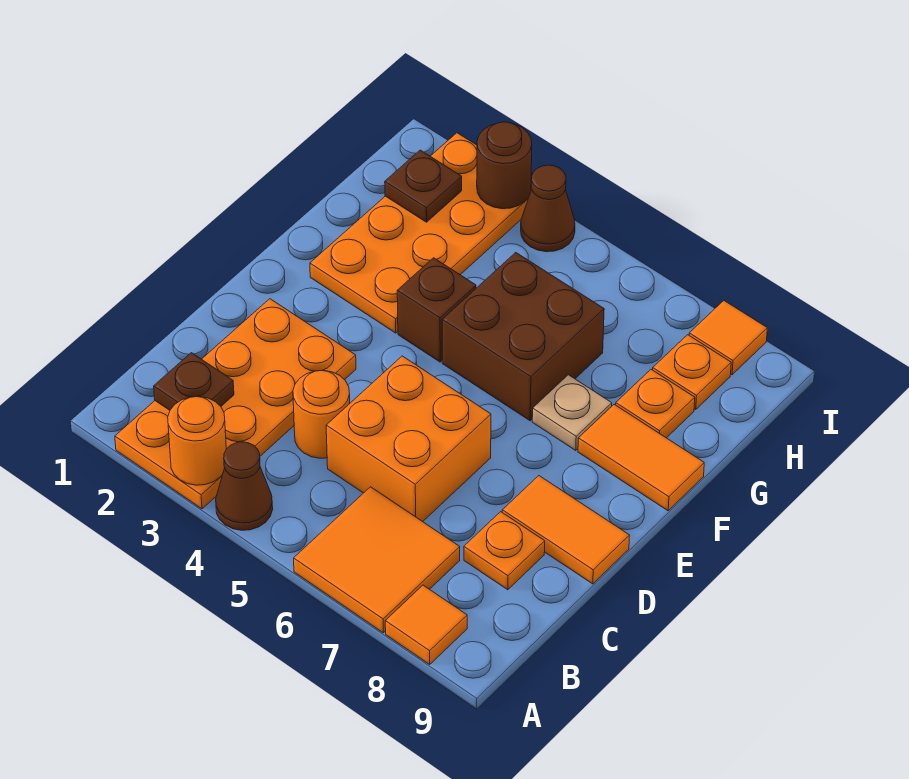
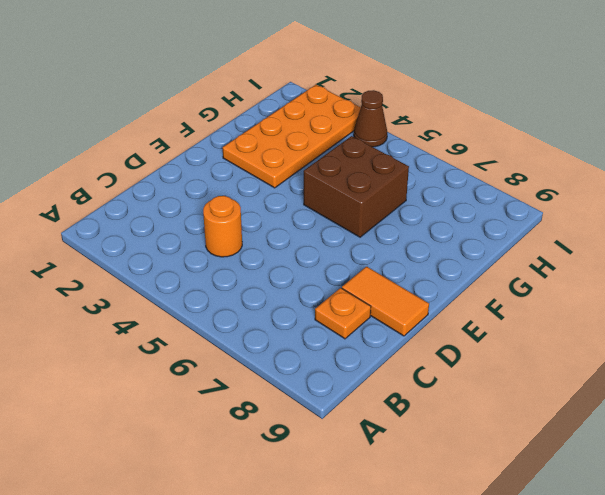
none -> orange 2x4 plate [115,299,356,509]
none -> brown 1x1 cone [216,442,273,530]
none -> orange 2x2 tile [294,487,460,633]

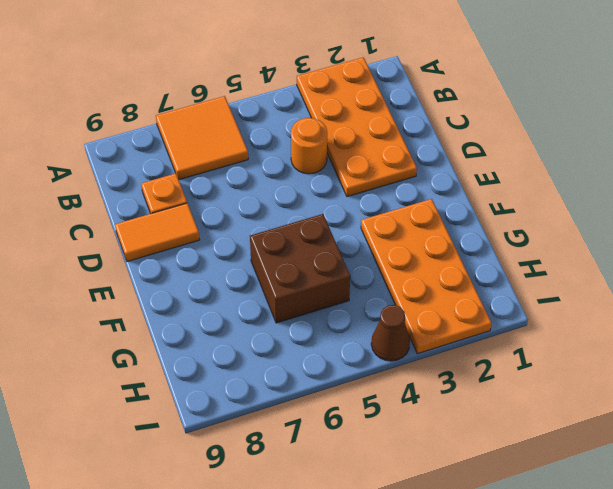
none -> brown 1x1 cone [216,442,273,530]
none -> orange 1x1 tile [385,585,467,664]
none -> orange 2x2 brick [326,356,491,522]

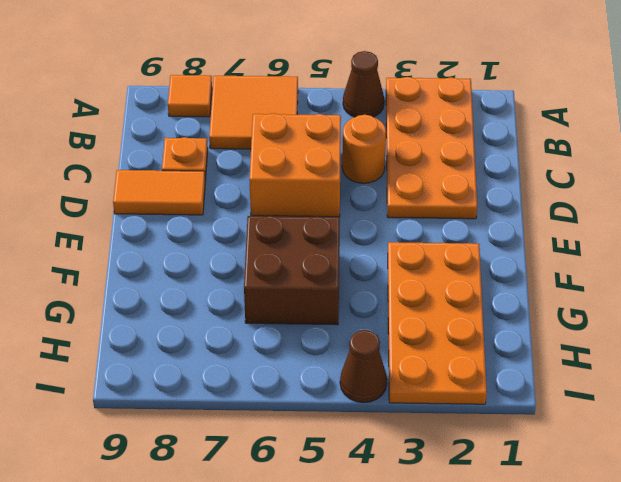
none -> brown 1x1 brick [397,258,476,362]
none -> tan 1x1 plate [532,375,612,450]
none -> orange 1x2 tile [578,405,704,511]

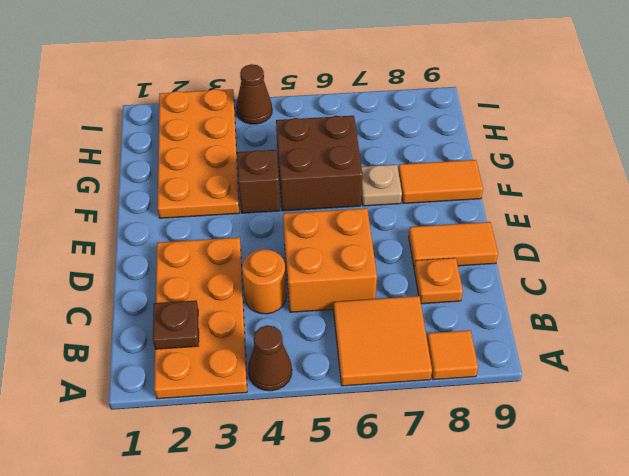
none -> orange 1x1 plate [616,370,695,438]
none -> orange 1x1 plate [653,335,731,409]
none -> orange 1x1 tile [689,301,767,375]

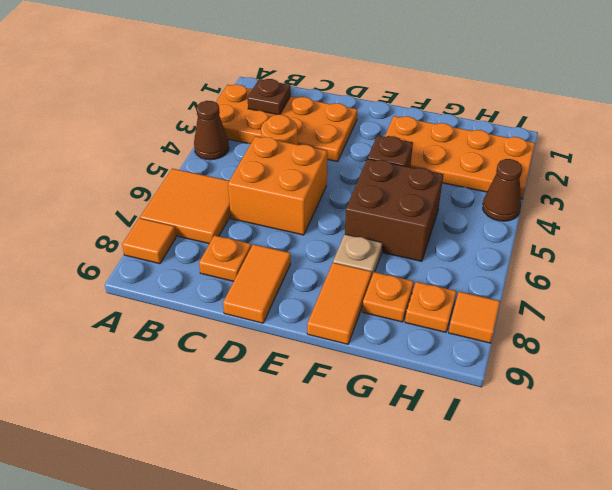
none -> orange 1x1 round brick [168,396,226,485]
none -> brown 1x1 plate [385,150,462,222]
none -> brown 1x1 round brick [477,122,532,209]

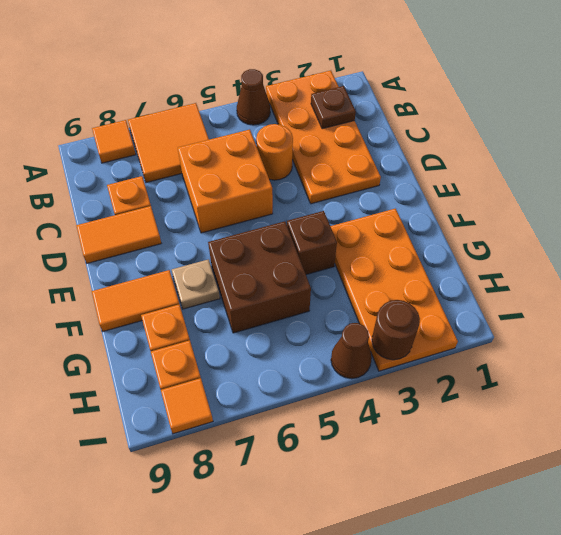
none -> orange 1x1 round brick [168,396,226,485]
none -> brown 1x1 plate [385,150,462,222]

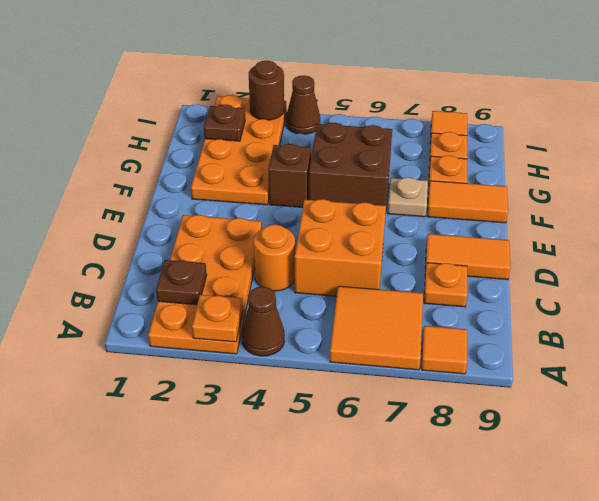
orange 1x1 plate [192,295,243,342] -> orange 1x1 round brick [168,396,226,485]

